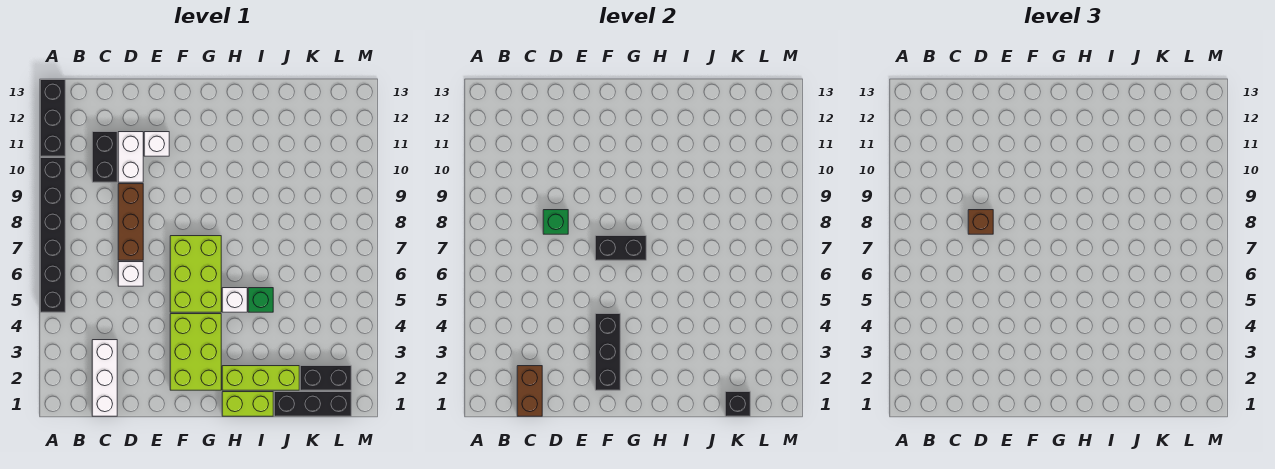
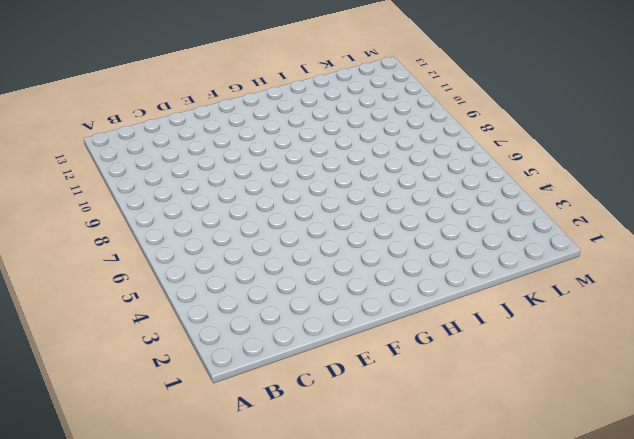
none -> black 1x6 brick [40,158,65,312]
none -> black 1x3 brick [40,80,65,156]
none -> white 1x3 brick [92,340,117,416]

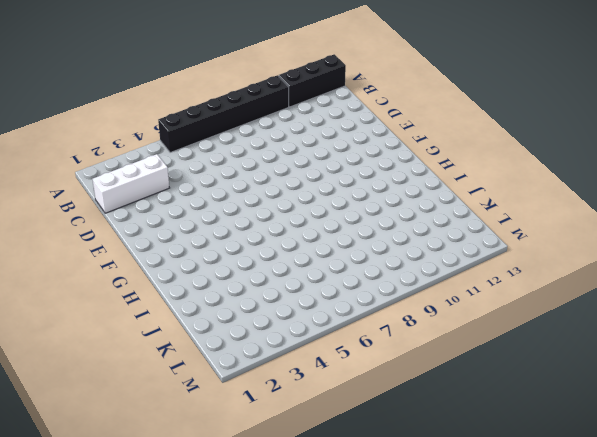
none -> black 1x2 brick [92,132,117,182]
none -> white 1x1 brick [118,262,143,286]
none -> brown 1x3 brick [118,184,143,260]

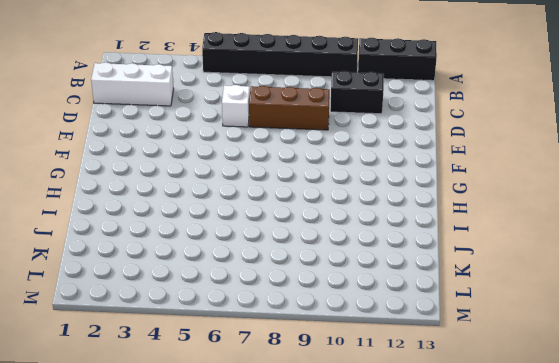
none -> white 1x2 brick [118,132,143,182]
none -> white 1x1 brick [144,132,169,156]
none -> lime 2x3 brick [170,314,221,390]

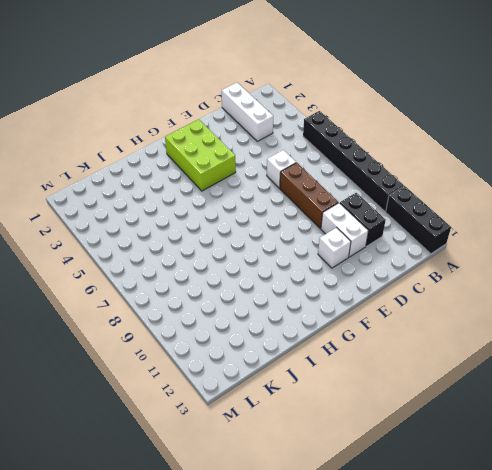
none -> lime 2x3 brick [170,236,221,312]
none -> lime 1x2 brick [222,392,273,416]
none -> lime 1x3 brick [222,366,299,390]

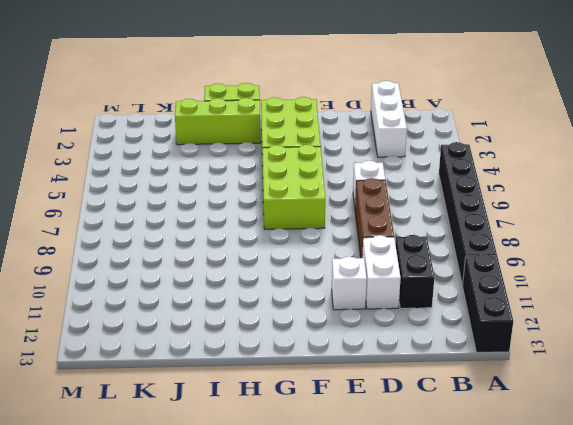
none -> white 1x1 brick [222,288,247,312]
none -> green 1x1 brick [248,288,273,312]
none -> black 1x3 brick [274,392,351,416]

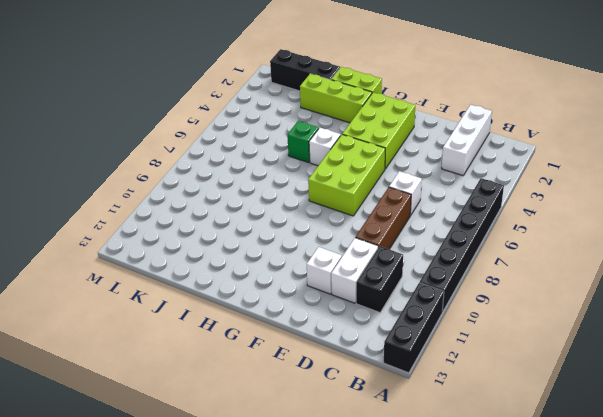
none -> black 1x2 brick [300,366,351,390]
none -> brown 1x2 brick [517,366,542,416]
none -> green 1x1 brick [543,210,568,234]

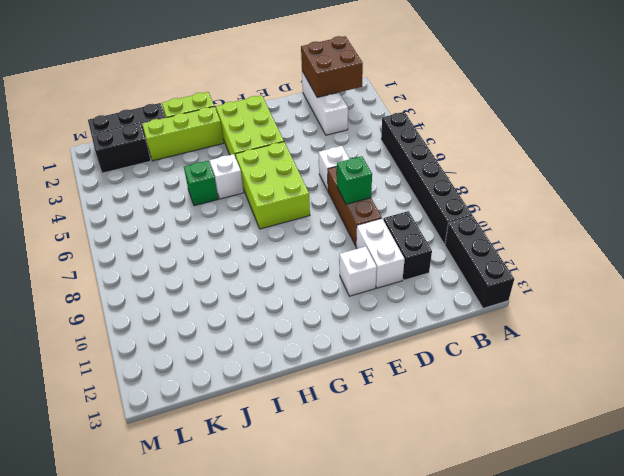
brown 2x2 brick [301,36,363,97] -> brown 1x2 brick [517,366,542,416]
none -> black 1x3 brick [595,314,620,390]
none -> black 1x2 brick [595,236,646,260]
none -> black 1x1 brick [725,392,750,416]

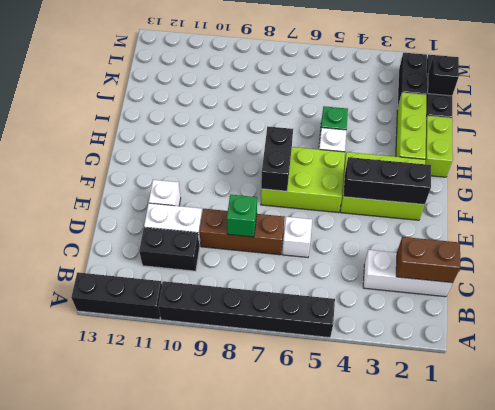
none -> brown 1x1 brick [968,210,993,234]

